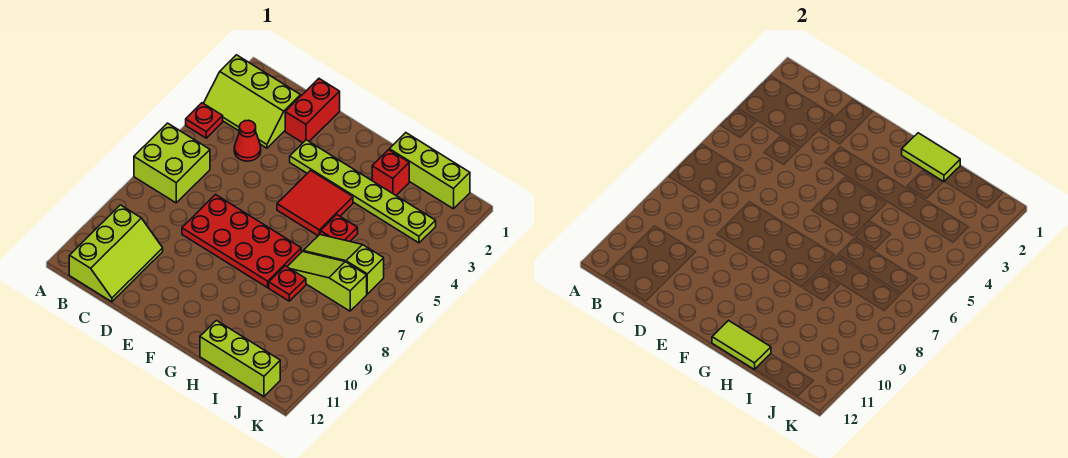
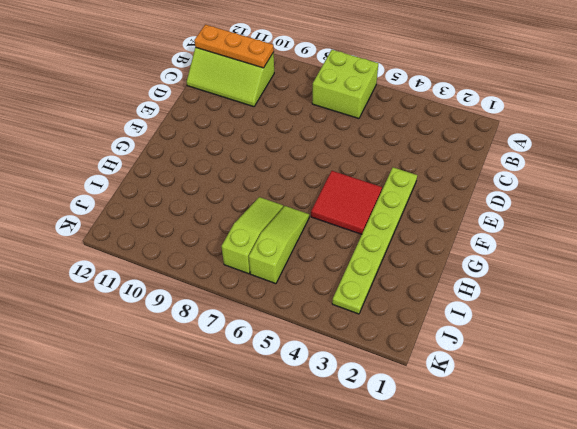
orange 1x3 plate [194,24,274,68] -> none
none -> lime 2x3 slope [204,55,301,148]
none -> red 1x1 plate [186,103,223,138]
none -> red 1x1 cone [234,120,261,161]

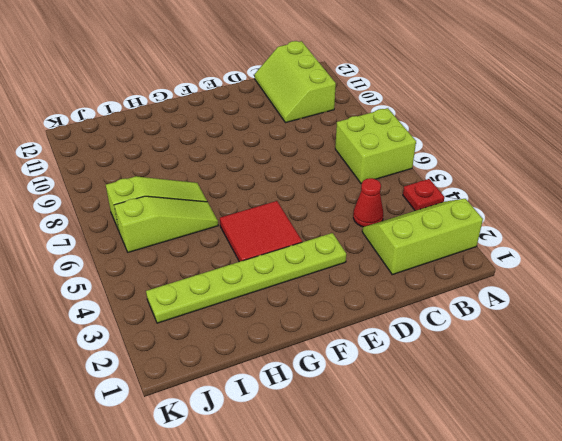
none -> red 1x2 brick [285,79,340,143]
none -> red 2x4 plate [182,195,301,288]
none -> lime 1x3 brick [389,133,470,209]

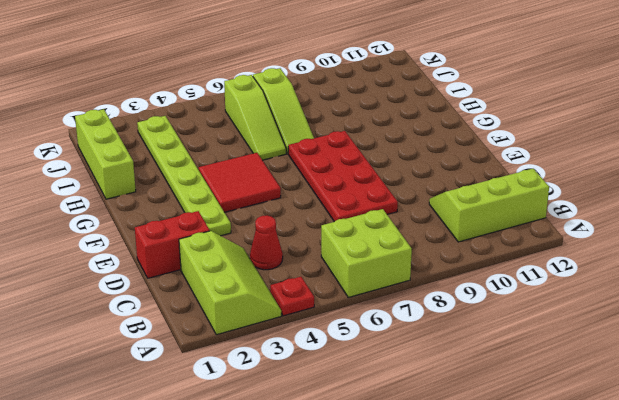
none -> red 1x1 brick [372,150,409,195]
none -> red 1x1 plate [320,215,358,241]
none -> red 1x1 plate [269,266,306,301]

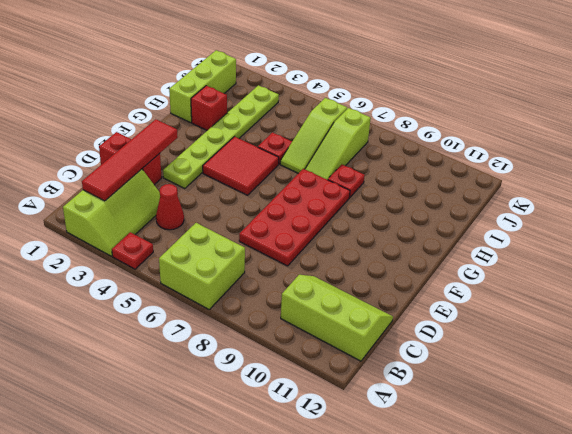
red 1x4 tile [82,119,178,201] -> none
none -> lime 1x3 brick [200,320,280,396]
none -> lime 1x2 tile [902,133,960,182]
none -> lime 1x2 tile [712,321,771,370]

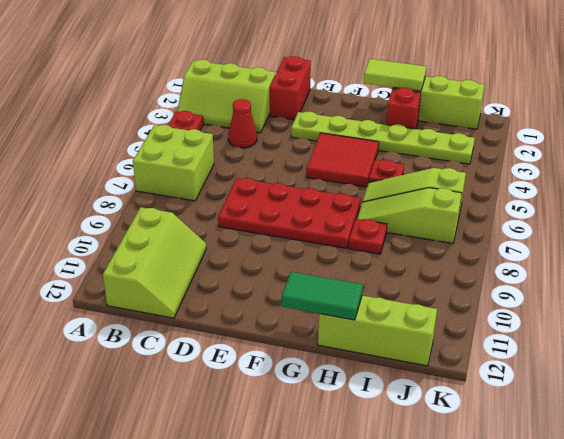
green 1x2 tile [282,272,363,320] -> lime 1x2 tile [712,321,771,370]

